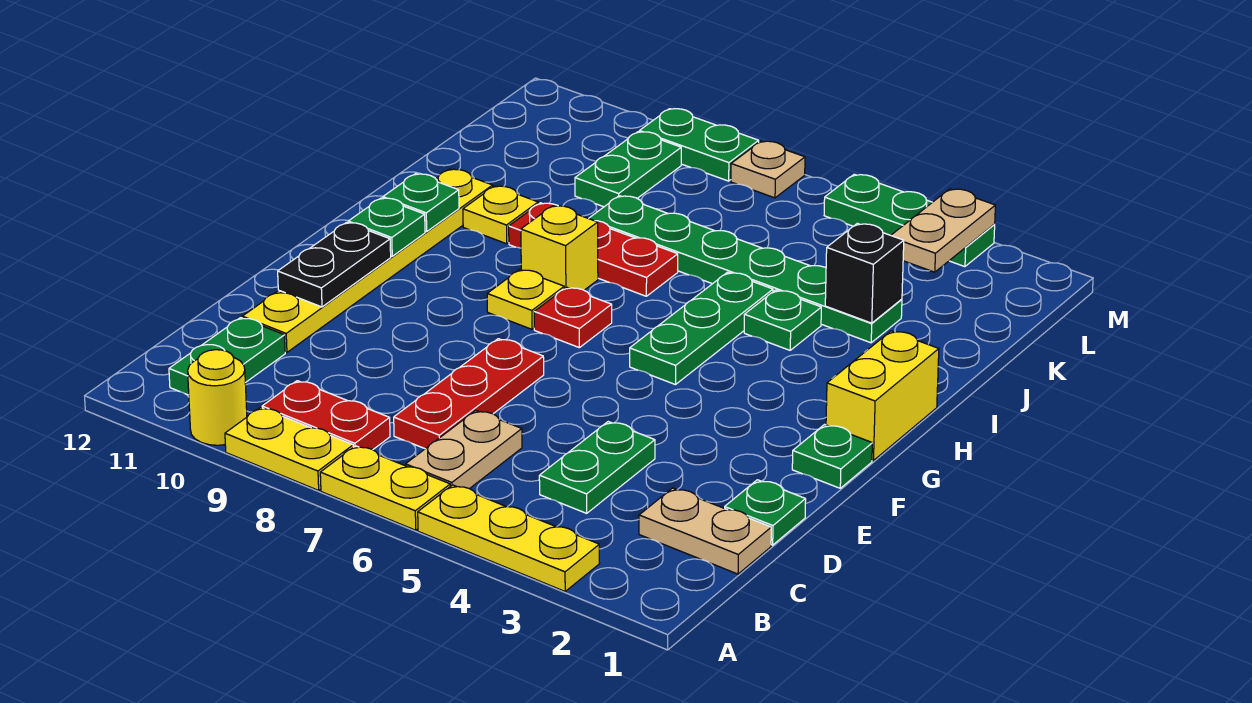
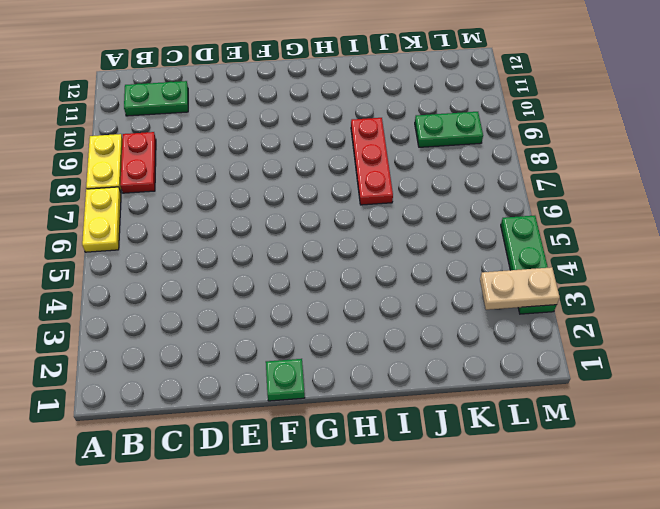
none -> yellow 1x3 plate [418,485,600,591]
none -> yellow 1x1 round brick [188,350,247,445]
none -> tan 1x2 plate [406,411,522,489]
none -> tan 1x2 plate [639,488,771,574]

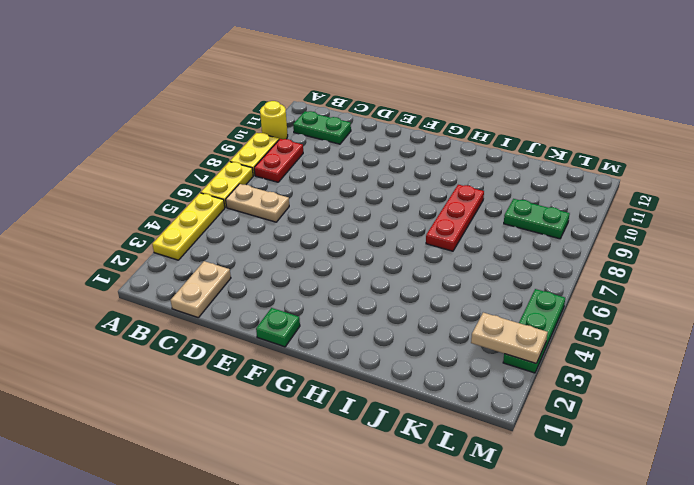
none -> green 1x2 plate [539,422,655,513]
none -> red 1x3 plate [394,339,544,449]
none -> green 1x1 plate [725,480,806,545]
none -> yellow 1x6 plate [242,169,493,352]

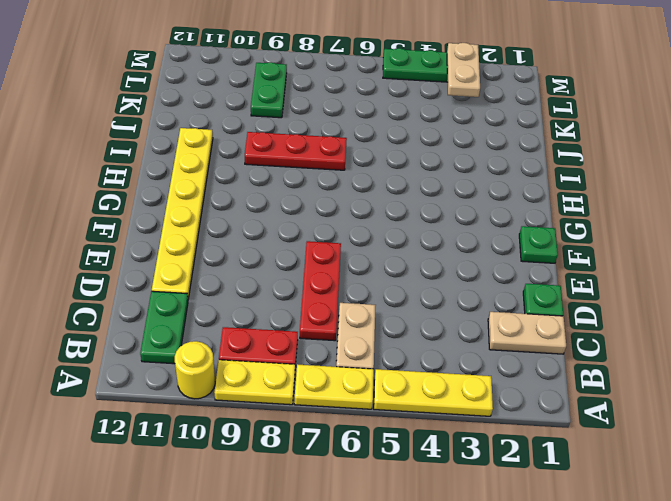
none -> green 1x2 plate [539,422,655,513]
none -> yellow 1x2 brick [826,331,939,461]
none -> green 1x3 plate [630,272,773,385]
none -> red 1x1 plate [534,287,612,348]

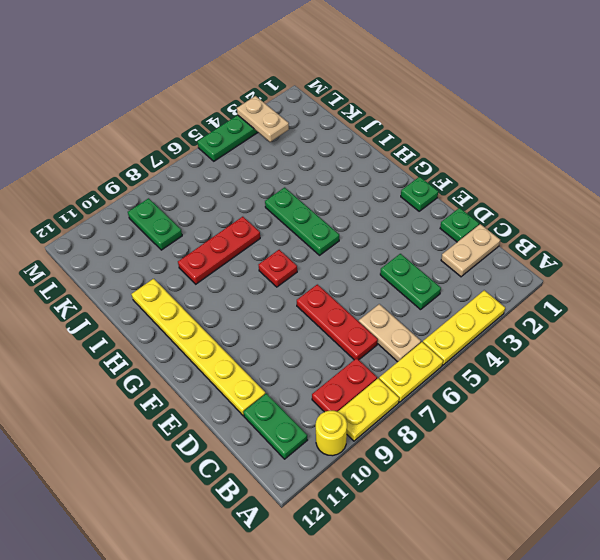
none -> yellow 1x2 brick [826,331,939,461]
none -> yellow 1x1 plate [487,270,564,329]
none -> yellow 1x1 brick [521,206,598,290]
none -> green 1x1 plate [744,290,821,350]

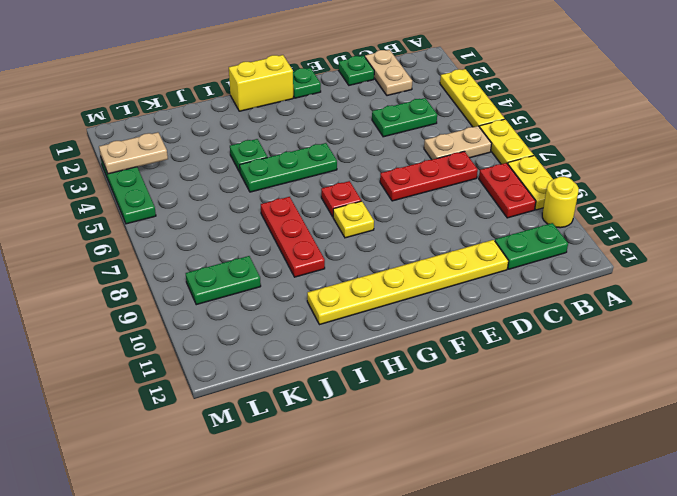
none -> yellow 1x1 brick [521,206,598,290]
none -> yellow 1x1 plate [463,186,538,244]
none -> green 1x6 plate [589,196,902,343]
none -> tan 1x1 plate [731,141,805,198]

